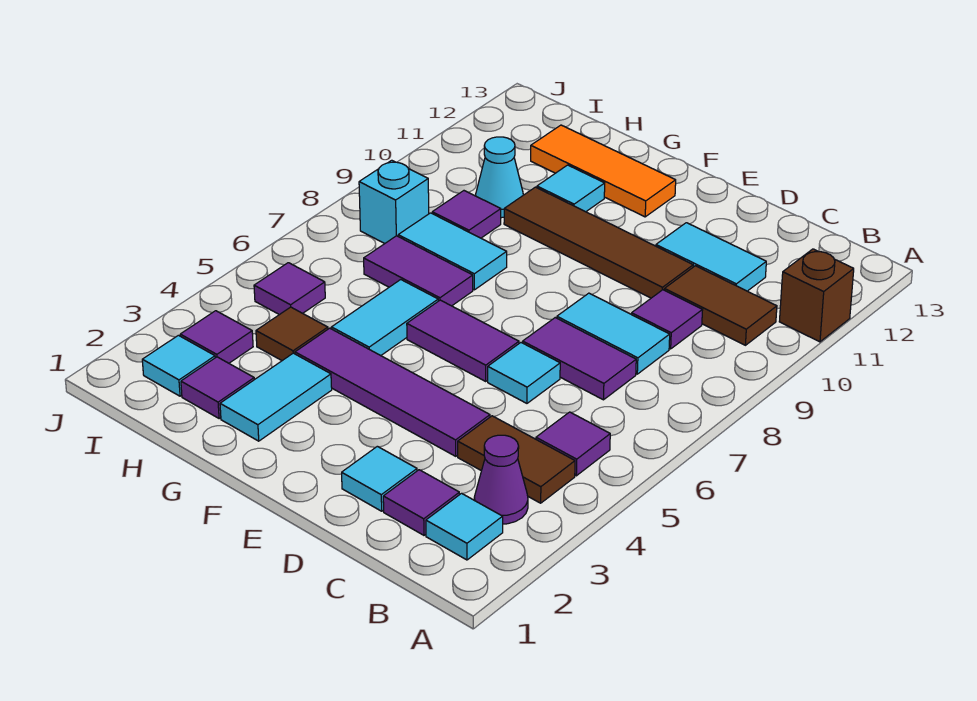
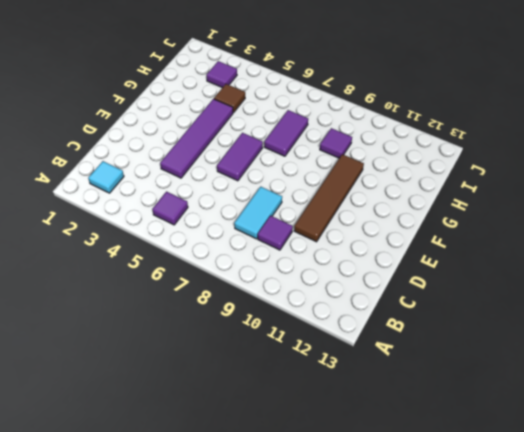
none -> brown 1x1 brick [779,249,854,342]
none -> purple 1x1 cone [474,435,528,524]
none -> brown 1x2 tile [458,416,575,503]
none -> brown 1x2 tile [664,266,777,345]

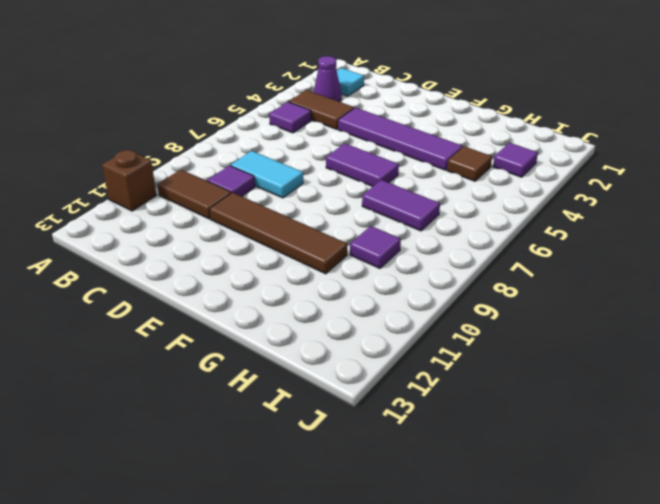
none -> purple 1x1 tile [383,470,459,535]
none -> purple 1x2 tile [523,318,636,400]
none -> cyan 1x2 tile [656,223,766,291]
none -> cyan 1x1 tile [342,446,417,511]

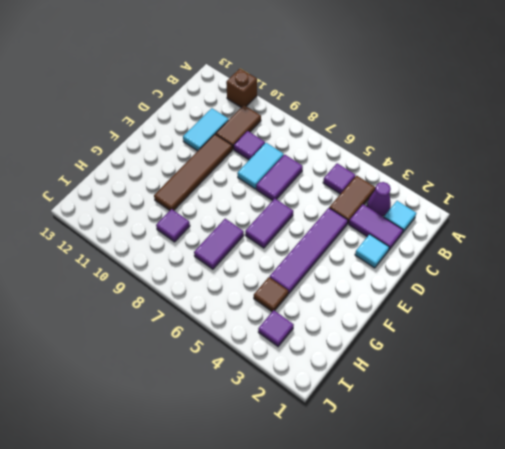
purple 1x2 tile [349,204,403,251] -> purple 1x1 tile [383,470,459,535]
none -> cyan 1x1 tile [488,343,560,403]
none -> orange 1x3 tile [531,125,676,217]
none -> cyan 1x2 tile [220,353,332,441]
none -> cyan 1x2 tile [331,280,438,356]

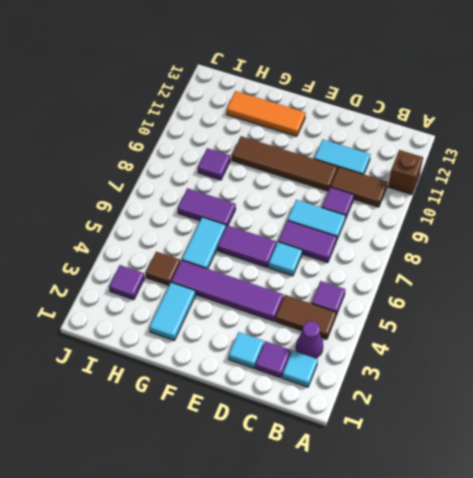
none -> cyan 1x2 tile [398,213,507,290]
none -> cyan 1x1 tile [537,165,605,212]
none -> purple 1x1 tile [181,357,254,419]
none -> cyan 1x1 cone [476,137,523,218]

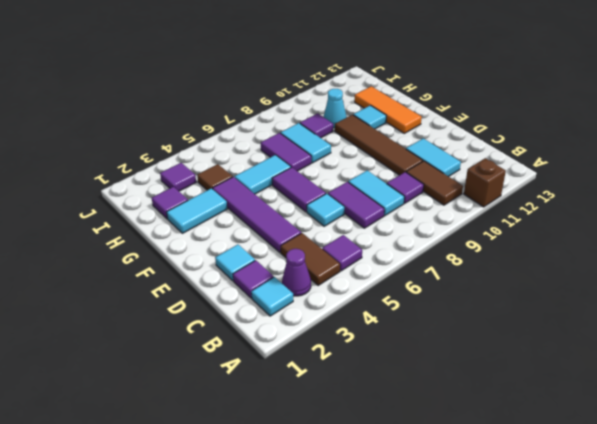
none -> cyan 1x1 tile [142,335,215,396]
none -> purple 1x1 tile [254,263,325,315]
none -> cyan 1x1 brick [359,160,429,243]

